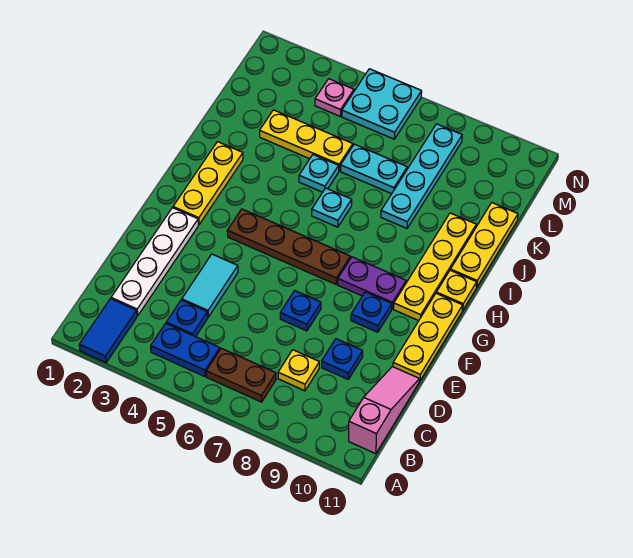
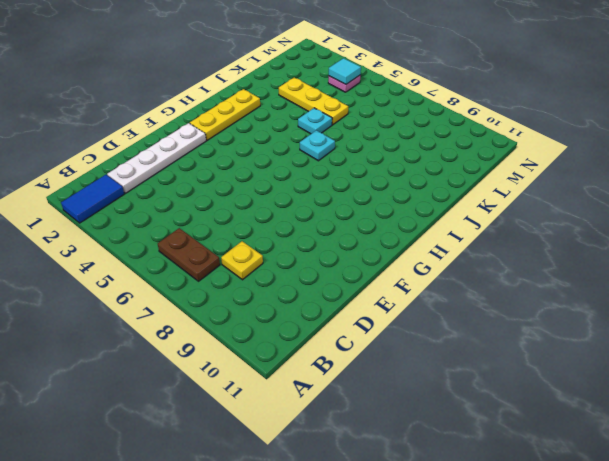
cyan 1x1 tile [329,58,361,84] -> none
none -> blue 1x2 plate [151,323,220,376]
none -> pink 1x3 slope [349,367,419,454]
none -> blue 1x1 plate [166,300,208,337]

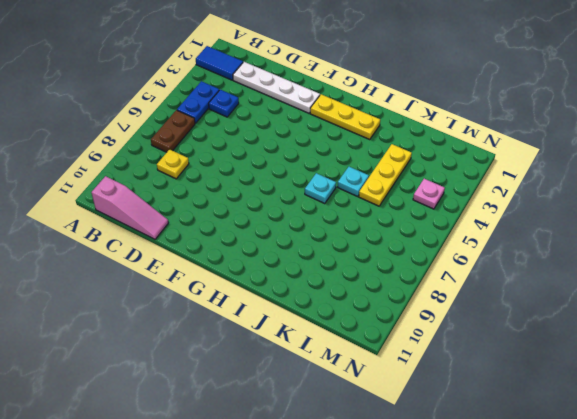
none -> cyan 1x2 tile [182,254,238,317]
none -> blue 1x1 plate [322,339,363,379]
none -> blue 1x1 plate [280,291,321,331]

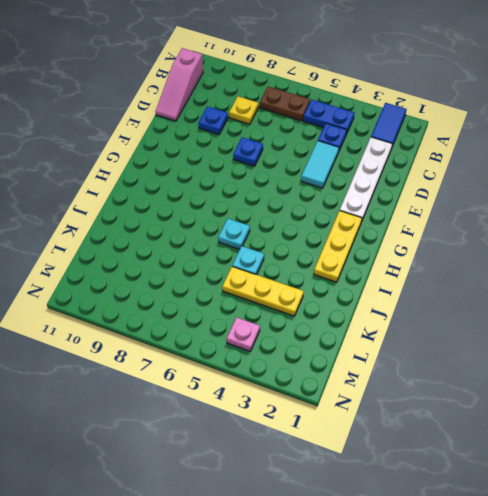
none -> yellow 1x3 plate [393,294,463,381]
none -> blue 1x1 plate [351,292,392,332]
none -> brown 1x4 plate [227,209,350,284]

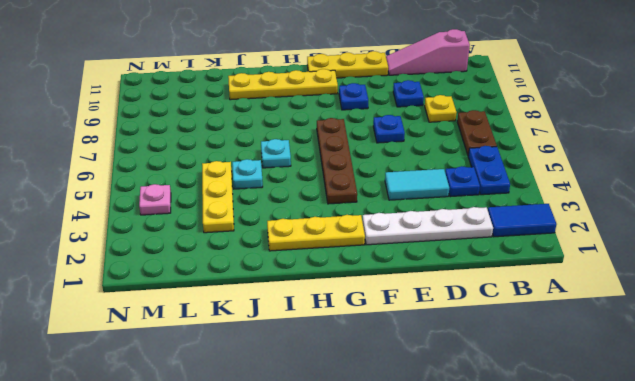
none -> purple 1x2 plate [338,257,406,309]
none -> yellow 1x1 plate [436,270,477,310]
none -> yellow 1x3 plate [451,203,518,287]

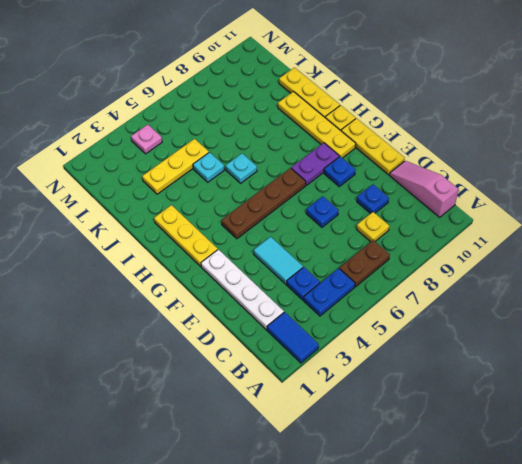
none -> cyan 1x4 plate [381,124,462,228]
none -> cyan 1x2 plate [341,144,407,194]
none -> cyan 2x2 plate [342,69,422,139]

